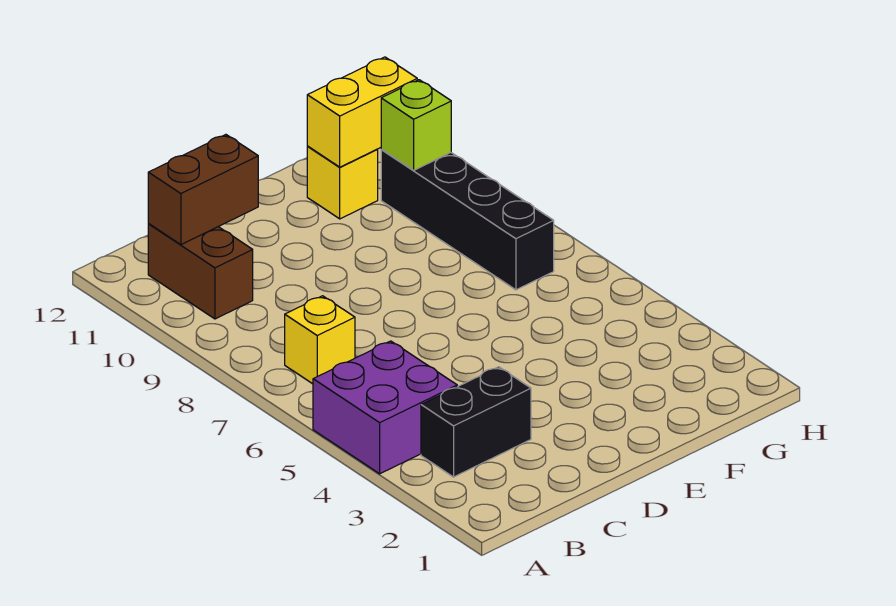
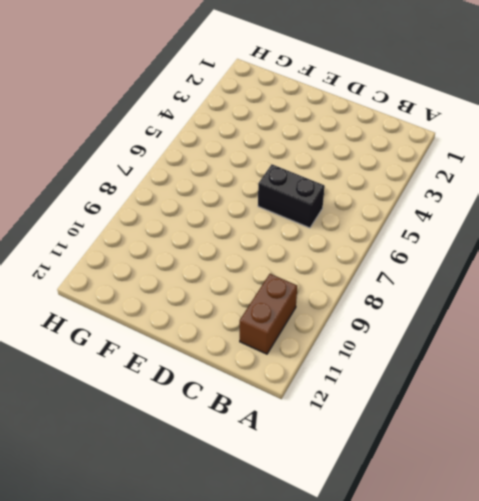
black 1x2 brick [258,164,325,228] -> black 1x2 brick moved to [421,367,531,477]
none -> purple 2x2 brick [313,341,457,474]
none -> yellow 1x1 brick [285,296,355,384]

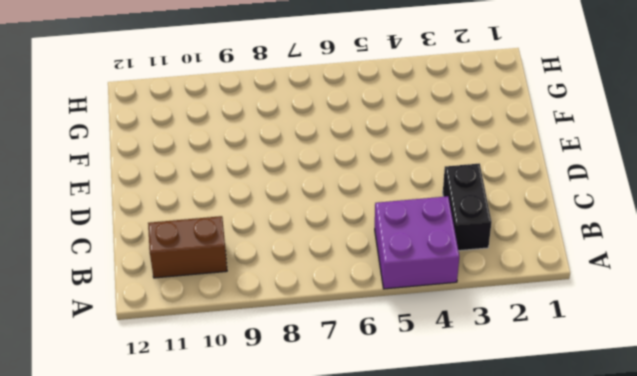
none -> yellow 1x1 brick [285,296,355,384]
none -> yellow 1x1 brick [307,147,378,219]

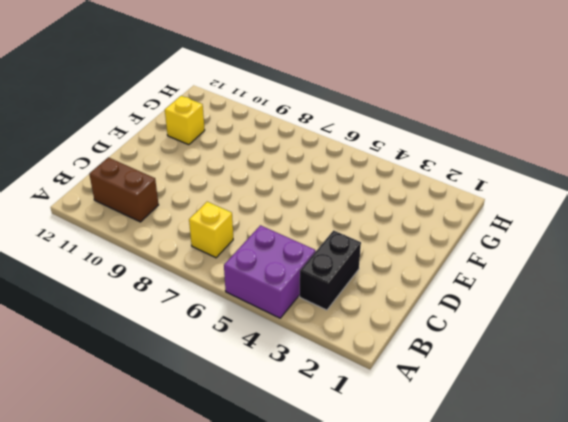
none -> black 1x4 brick [381,149,554,290]
none -> brown 1x2 brick [148,135,258,245]

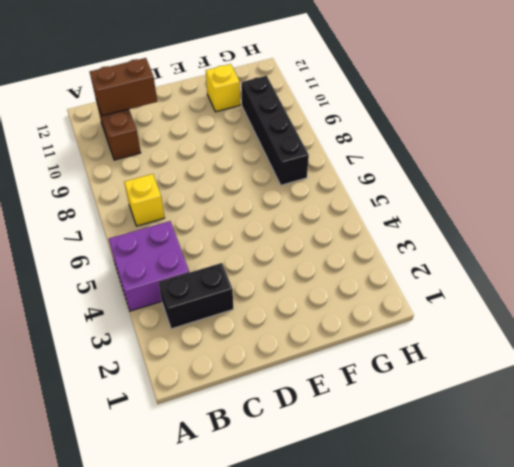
none -> yellow 1x2 brick [307,57,417,167]
none -> lime 1x1 brick [381,80,451,170]

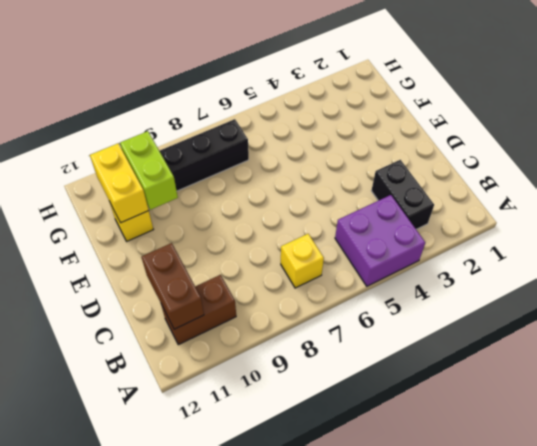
lime 1x2 brick [120,131,178,210] -> lime 1x1 brick [381,80,451,170]

